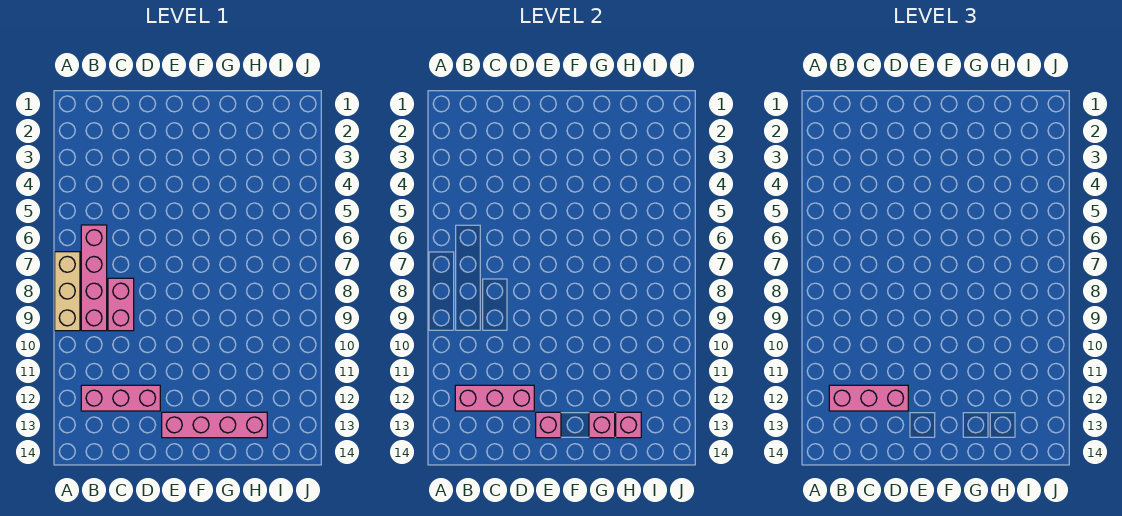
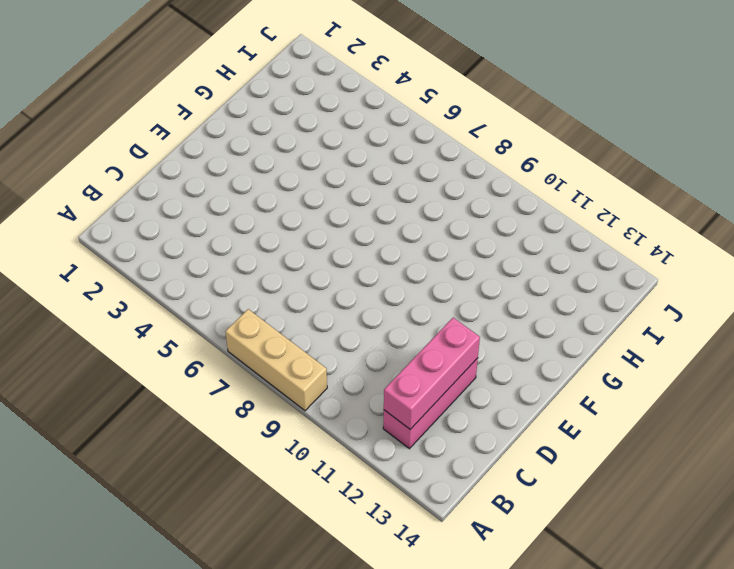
none -> pink 1x4 brick [81,225,107,331]
none -> pink 1x2 brick [108,278,134,331]

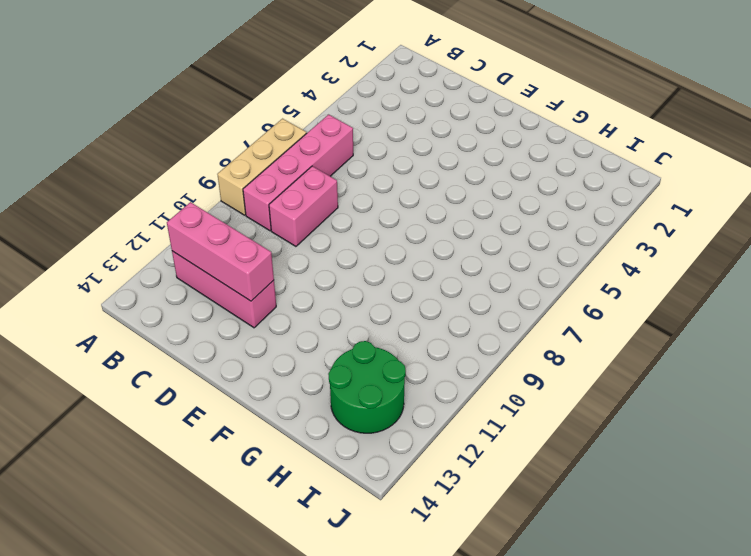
green 2x2 round brick [328,341,406,433] -> pink 1x4 brick [162,412,267,438]
none -> pink 1x1 brick [536,412,561,438]
none -> pink 1x1 brick [589,412,615,438]

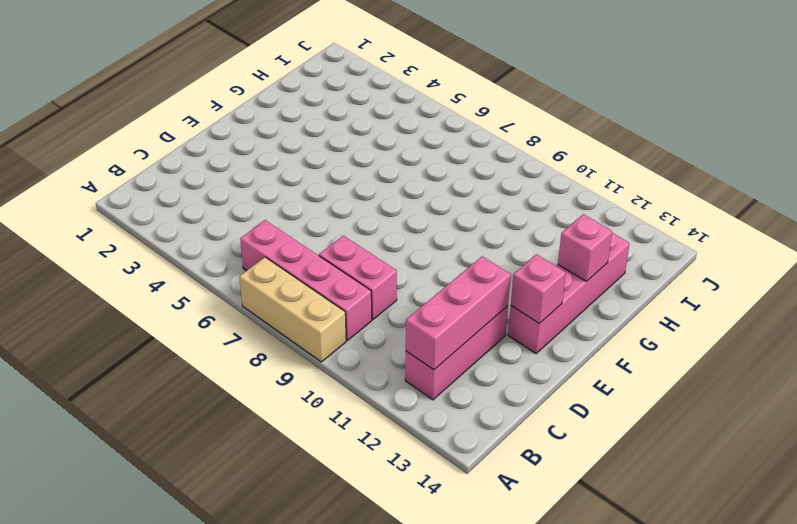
none -> pink 1x1 brick [616,412,641,438]
none -> pink 1x3 brick [829,385,908,411]

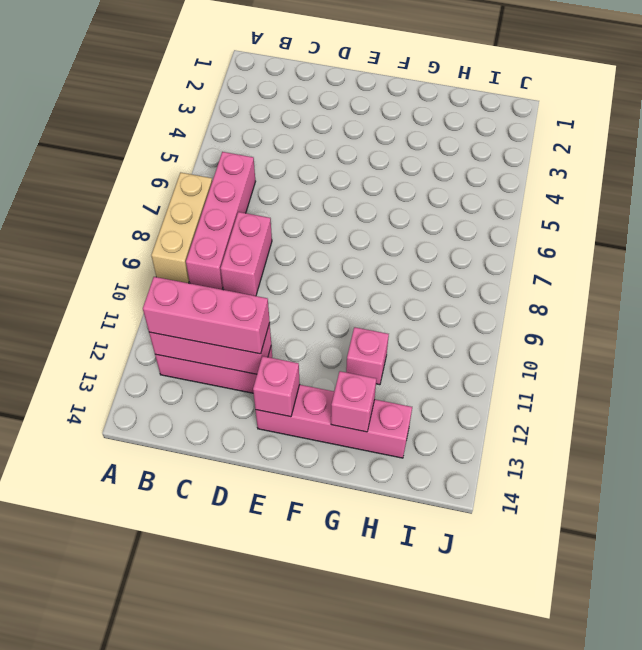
pink 1x1 brick [346,327,389,385] -> pink 1x1 brick moved to [616,412,641,438]

